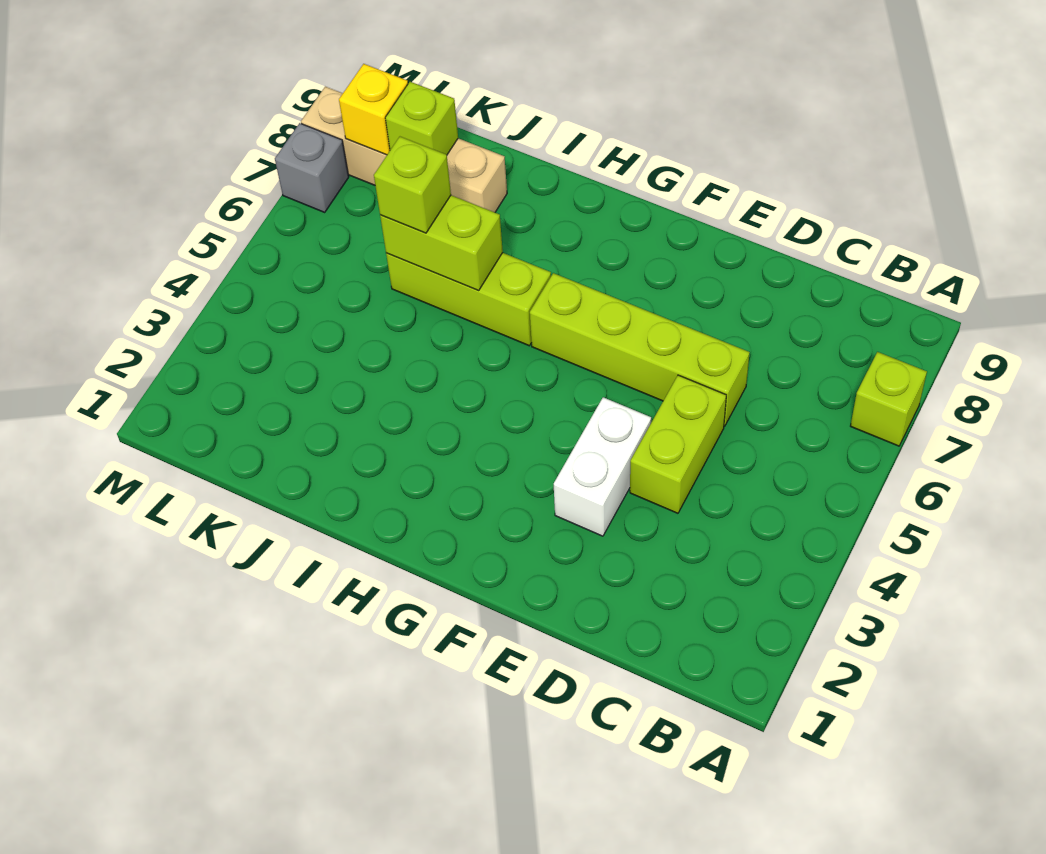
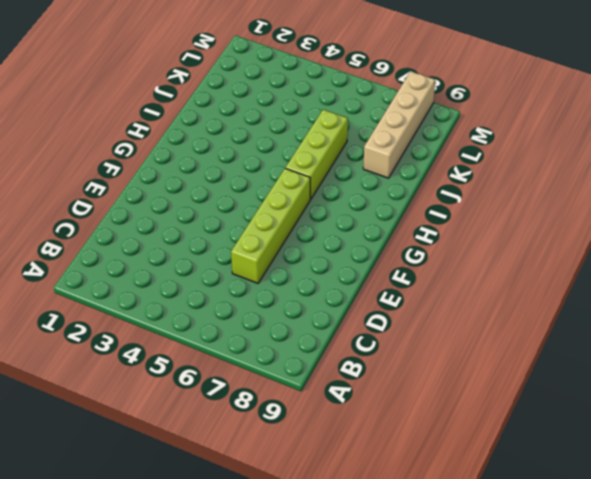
none -> lime 1x1 brick [851,352,927,446]
none -> lime 1x2 brick [630,375,726,513]

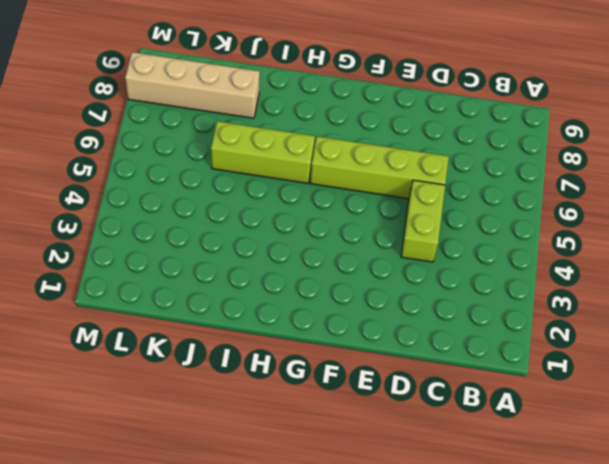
none -> lime 1x1 brick [851,352,927,446]
none -> white 1x2 brick [554,397,651,536]

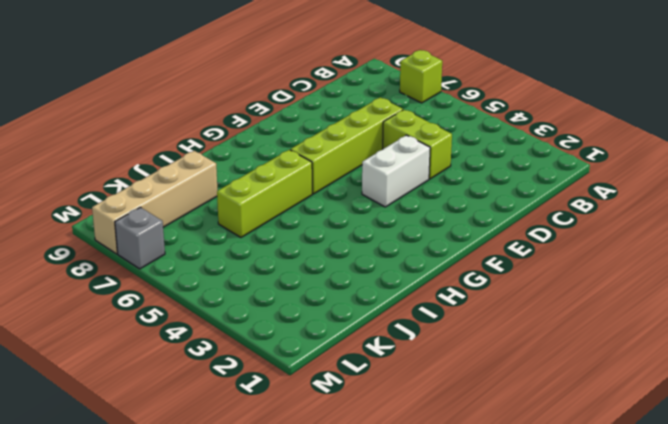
white 1x2 brick [362,135,430,207] -> white 1x2 brick turned to [554,397,651,536]
none -> lime 1x2 brick [380,195,503,291]
none -> lime 1x1 brick [385,82,458,155]

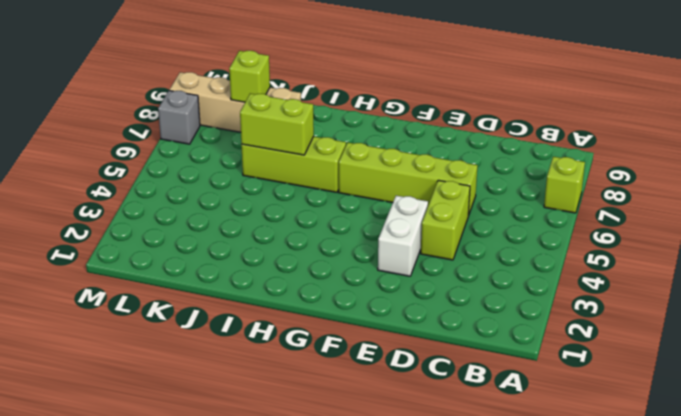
none -> yellow 1x1 brick [339,64,408,155]
none -> lime 1x1 brick [374,137,451,233]

